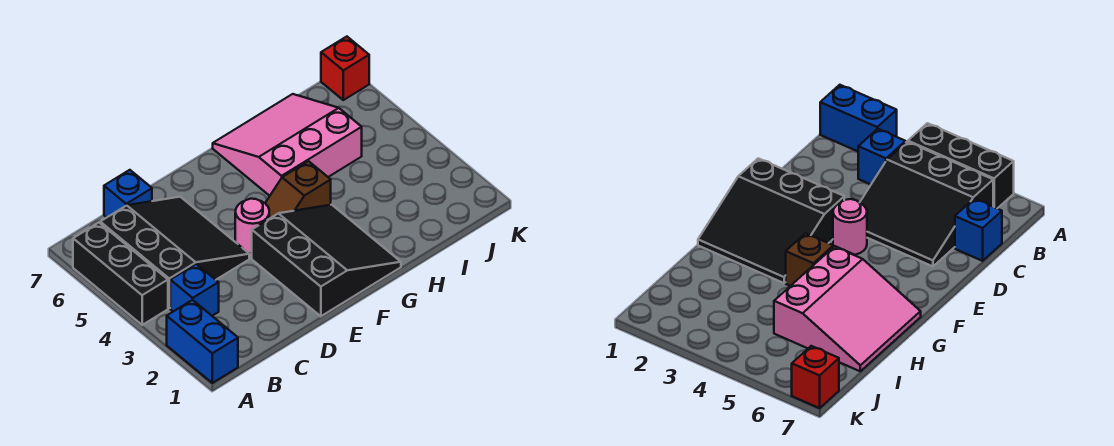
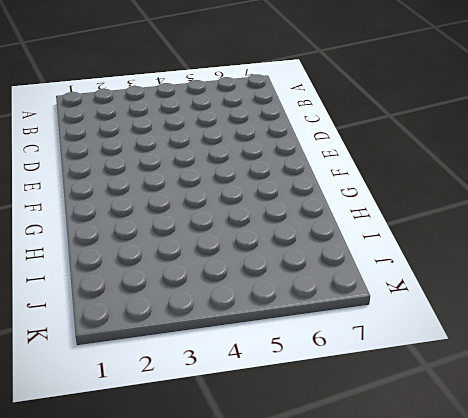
none -> blue 1x2 brick [167,300,238,383]
none -> black 1x3 brick [73,223,168,325]

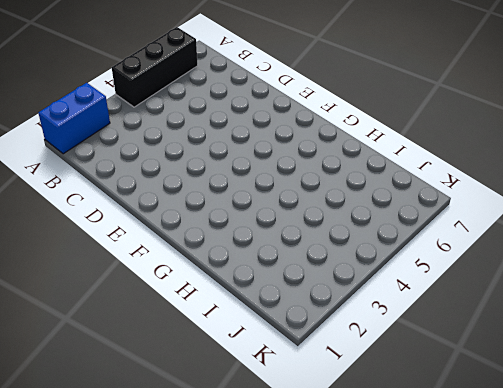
none -> blue 1x1 brick [170,264,219,316]
none -> black 3x3 slope [100,197,249,308]

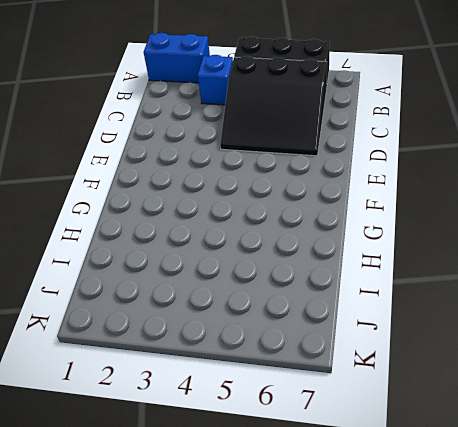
none -> blue 1x1 brick [104,170,152,217]
none -> black 3x3 slope [252,205,401,316]

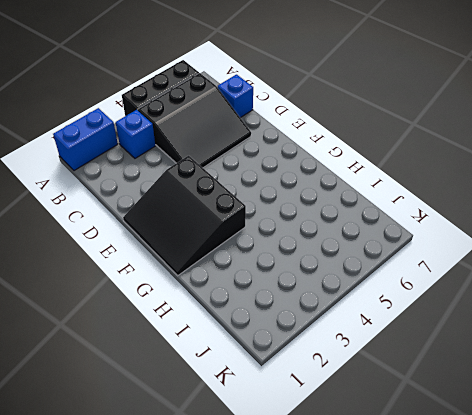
black 3x3 slope [123,156,246,276] -> black 3x3 slope turned to [252,205,401,316]
none -> pink 1x1 round brick [235,199,269,253]
none -> brown 1x2 slope [265,161,331,219]

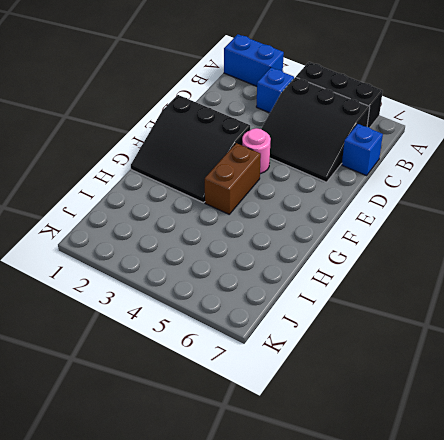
brown 1x2 brick [205,143,261,214] -> brown 1x2 slope [265,161,331,219]
none -> pink 3x3 slope [213,94,362,196]
none -> red 1x1 brick [321,37,369,100]

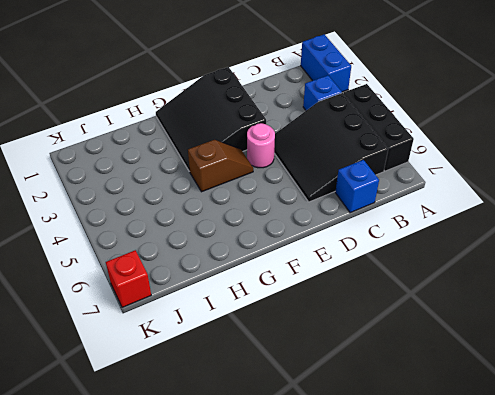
none -> pink 3x3 slope [213,94,362,196]

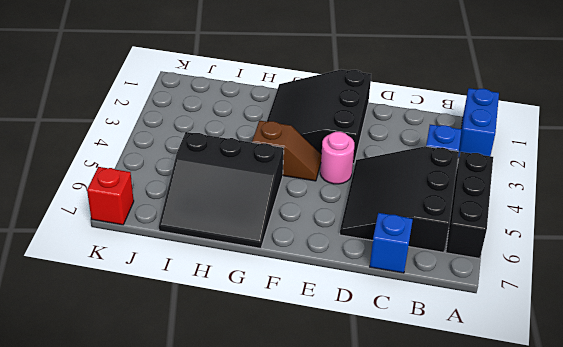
black 3x3 slope [159,132,284,248] -> pink 3x3 slope [213,94,362,196]

